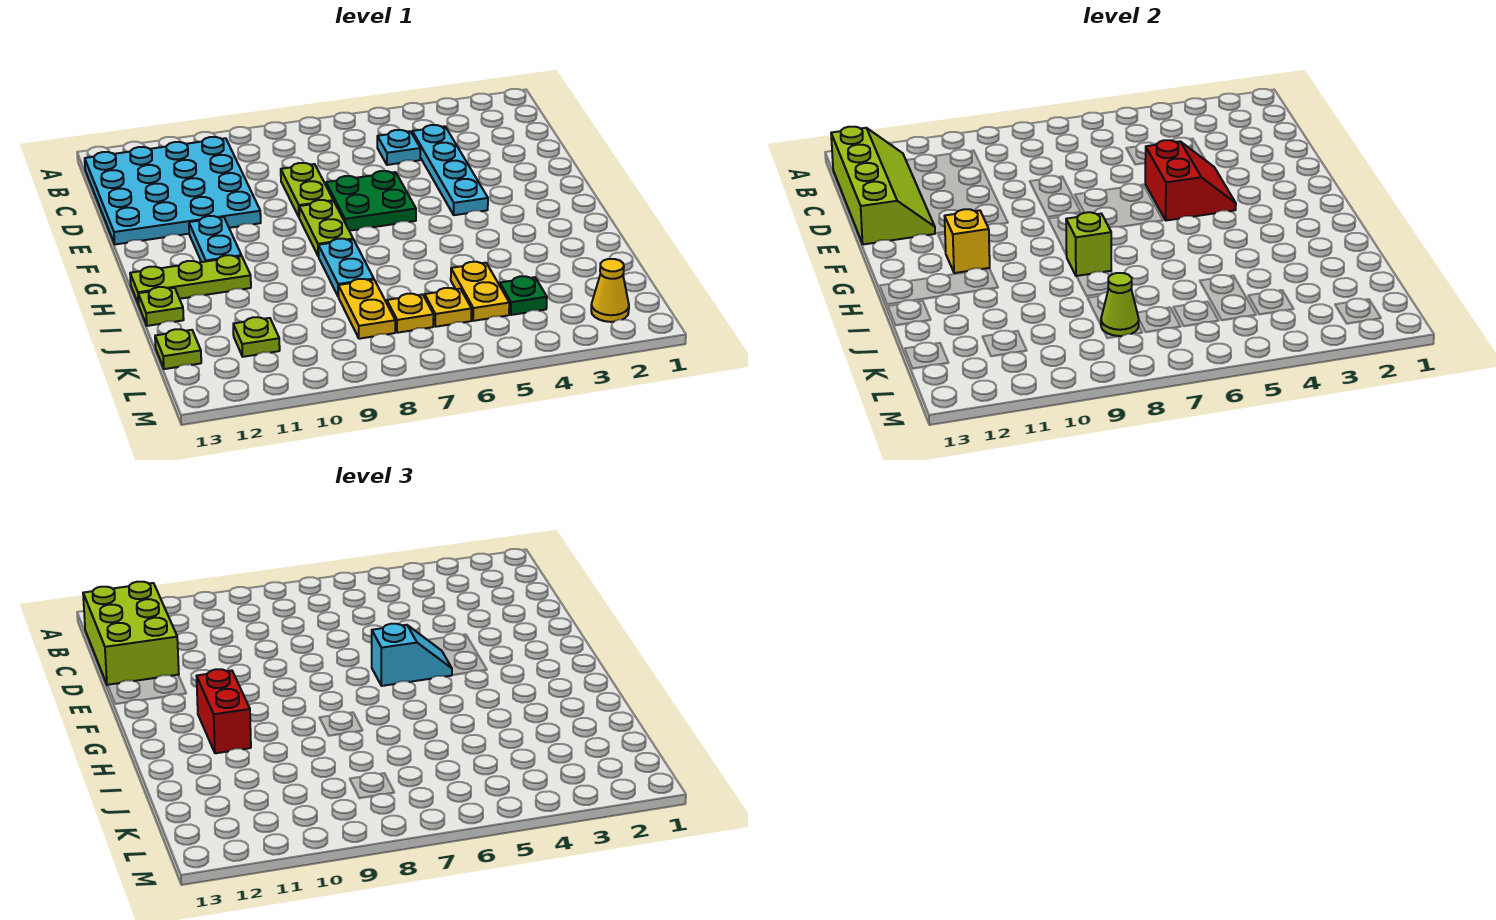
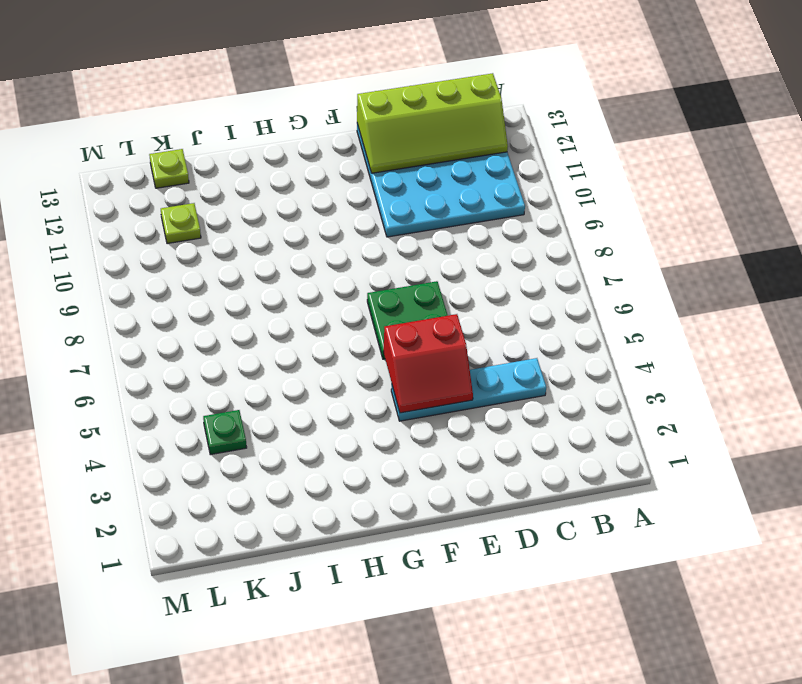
none -> cyan 1x1 plate [377,130,420,165]
none -> lime 1x2 plate [281,163,333,217]
none -> lime 1x2 plate [299,200,353,256]

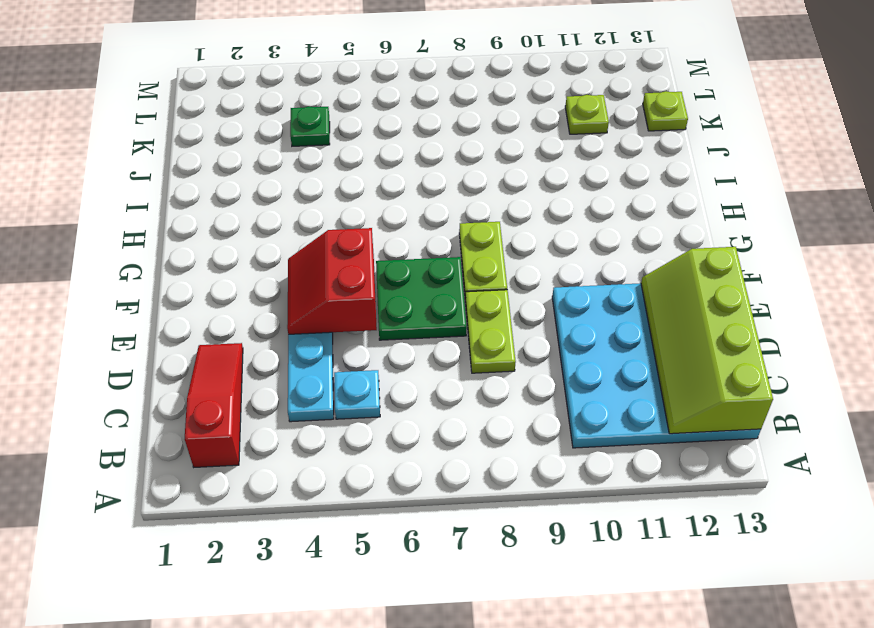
red 1x3 slope [185,343,243,467] -> none
none -> cyan 1x2 plate [189,216,241,262]
none -> cyan 1x2 plate [318,239,374,297]
none -> lime 1x3 plate [130,255,251,305]

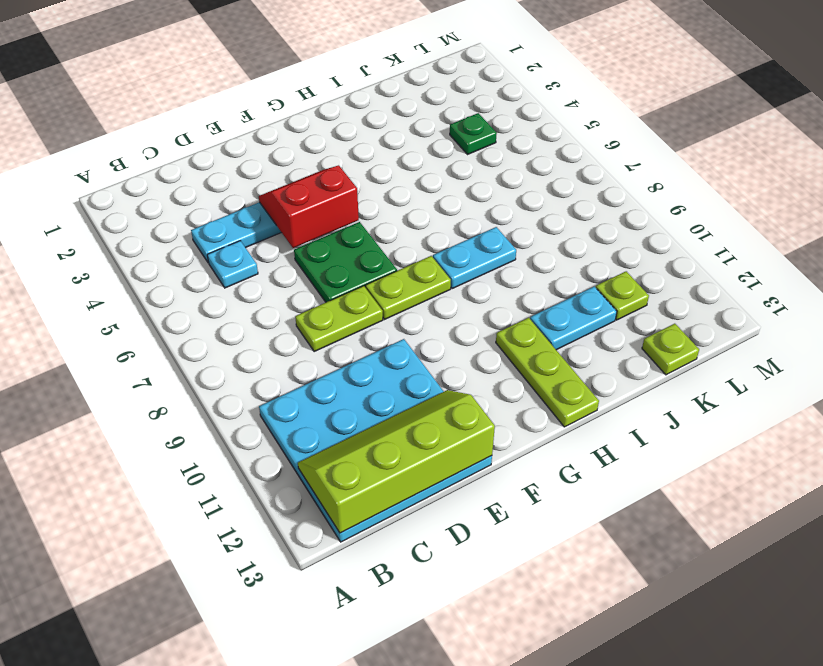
cyan 1x2 plate [530,286,617,350] -> cyan 1x2 plate moved to [189,216,241,262]
none -> lime 1x1 plate [138,287,184,326]
none -> yellow 1x2 plate [451,262,509,321]
none -> yellow 1x2 plate [338,279,395,339]

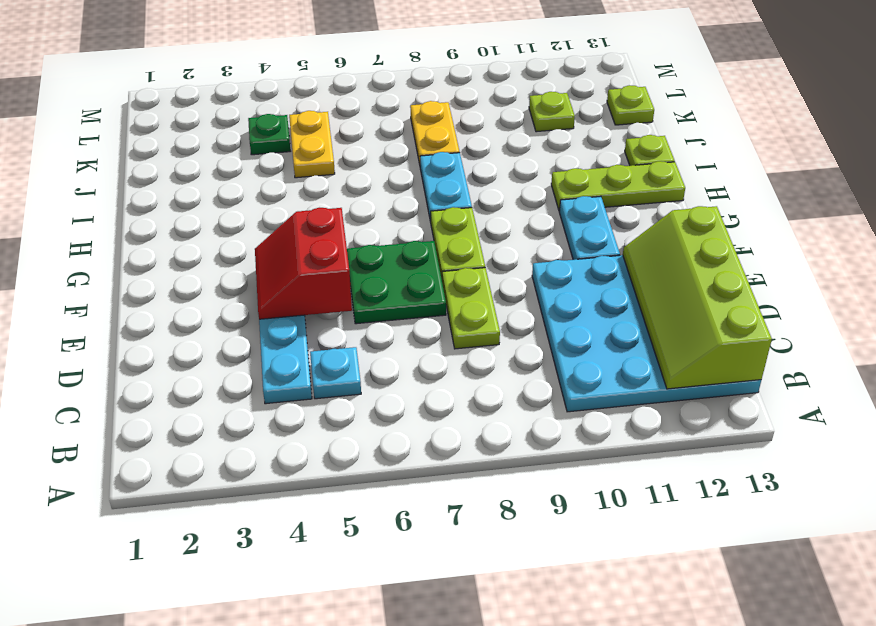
none -> yellow 1x1 plate [425,288,472,327]
none -> yellow 1x1 plate [387,294,434,333]
none -> yellow 1x1 cone [591,259,629,322]

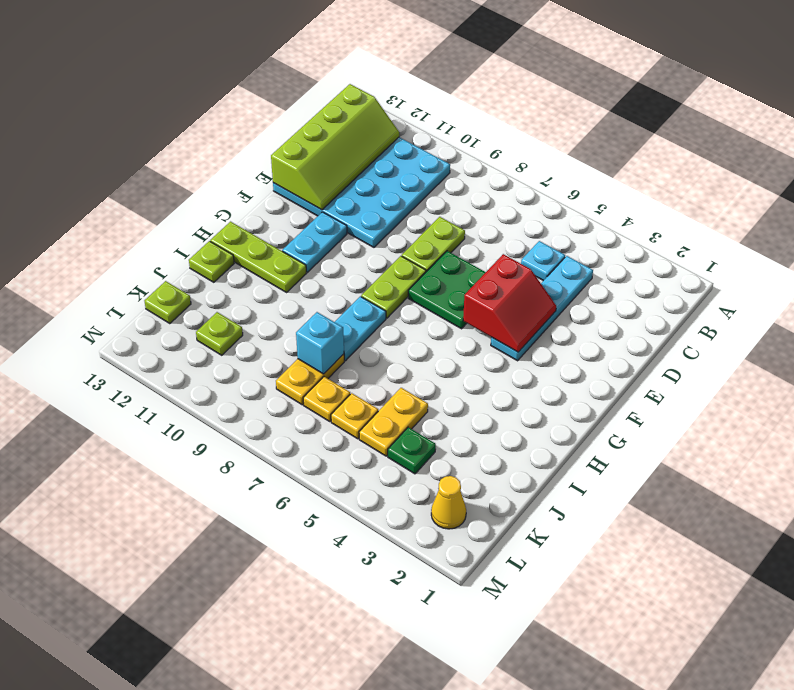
cyan 1x1 brick [296,312,344,374] -> none
none -> yellow 1x1 brick [945,209,990,273]
none -> lime 1x1 brick [1066,212,1111,276]
none -> lime 1x1 cone [1101,273,1139,336]

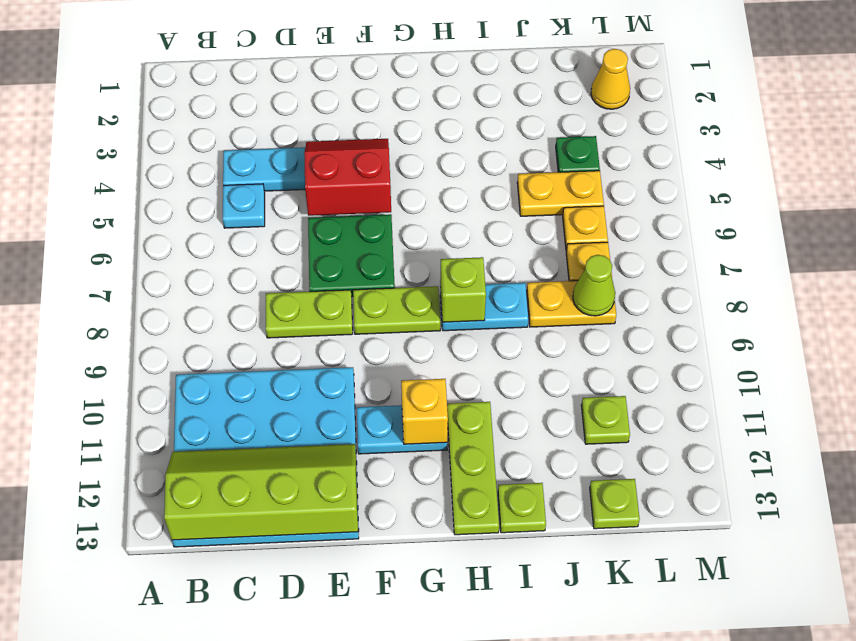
none -> lime 2x3 brick [83,582,179,685]
none -> cyan 1x2 slope [372,624,452,686]
none -> red 1x2 brick [197,669,251,753]

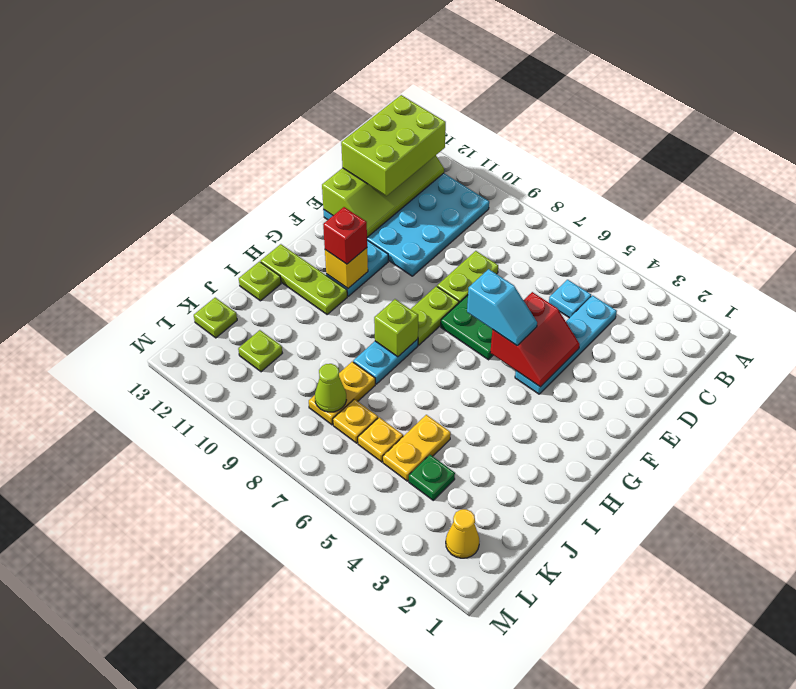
red 1x1 brick [323,207,367,264] -> red 1x2 brick [197,669,251,753]

